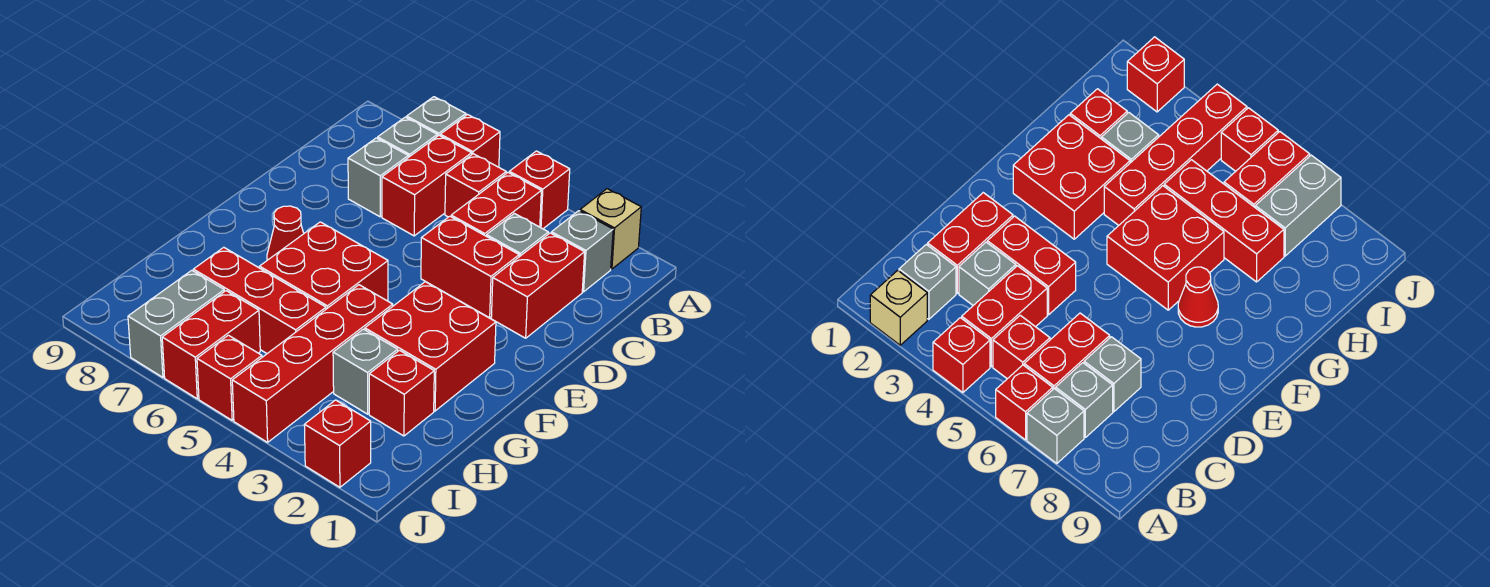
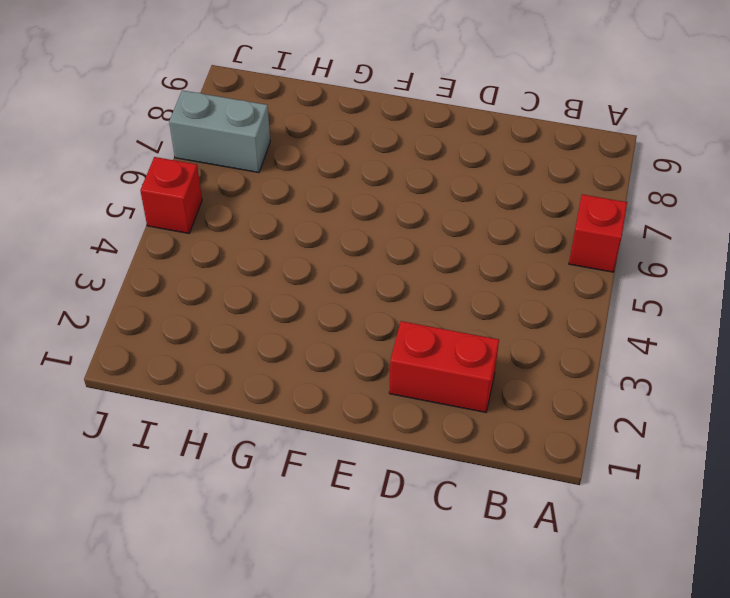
none -> tan 1x1 brick [580,189,641,269]
none -> red 1x1 brick [509,151,570,229]
none -> grey 1x1 brick [407,97,466,136]

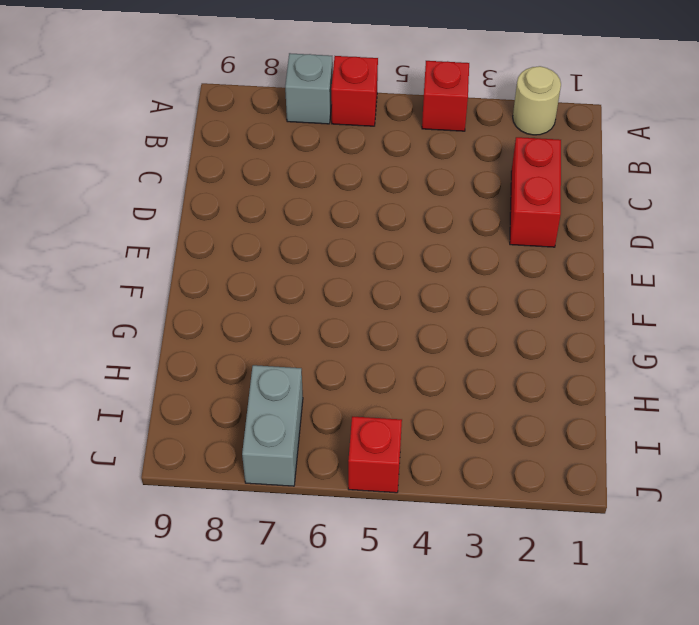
tan 1x1 round brick [513,66,561,135] -> tan 1x1 brick [580,189,641,269]
none -> grey 1x1 brick [551,211,613,292]
none -> red 1x2 brick [451,173,541,236]
none -> red 1x1 brick [445,154,506,217]

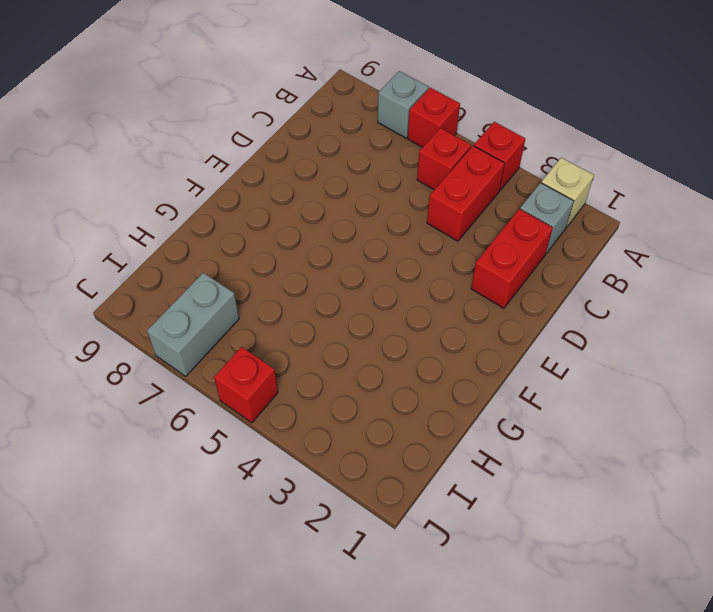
none -> red 1x2 brick [382,135,472,236]
none -> grey 1x1 brick [378,117,437,157]
none -> grey 1x1 brick [487,213,548,257]

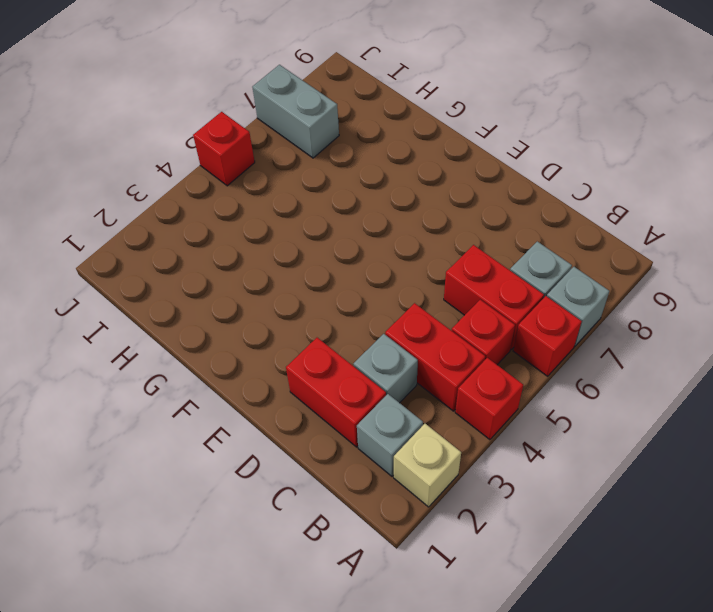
none -> grey 1x1 brick [348,138,408,217]
none -> red 1x2 brick [421,216,519,318]
none -> red 2x2 brick [365,282,496,411]

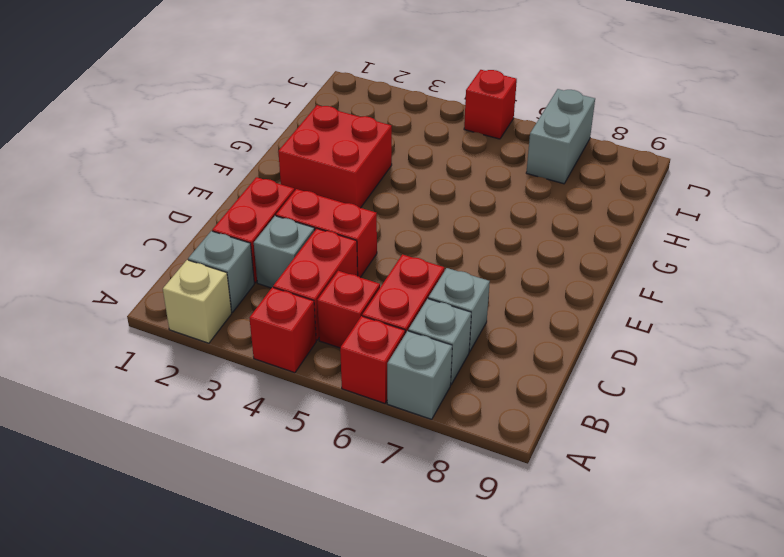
none -> red 2x2 brick [259,222,388,309]
none -> red 1x1 cone [267,206,304,260]
none -> red 1x4 brick [232,285,393,442]

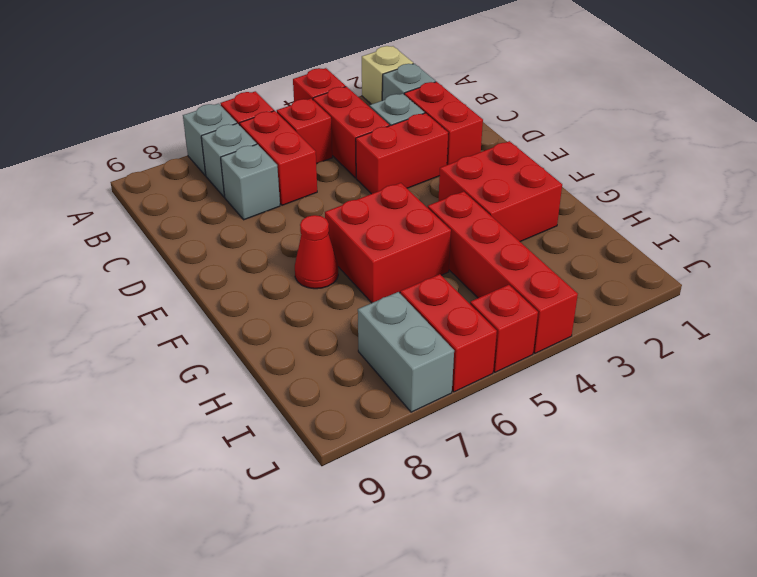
none -> red 1x1 brick [369,350,434,436]
none -> grey 1x1 brick [333,329,398,414]
none -> red 1x3 brick [193,247,326,353]

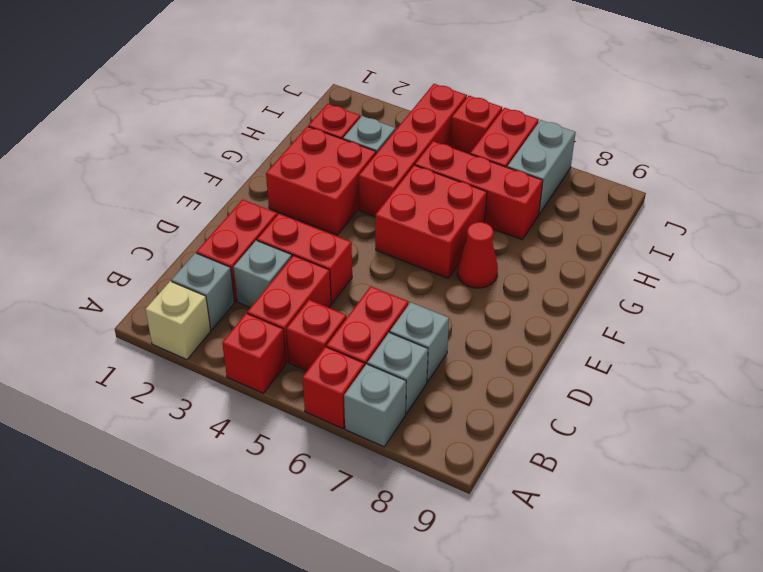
none -> red 1x1 brick [304,400,371,487]

